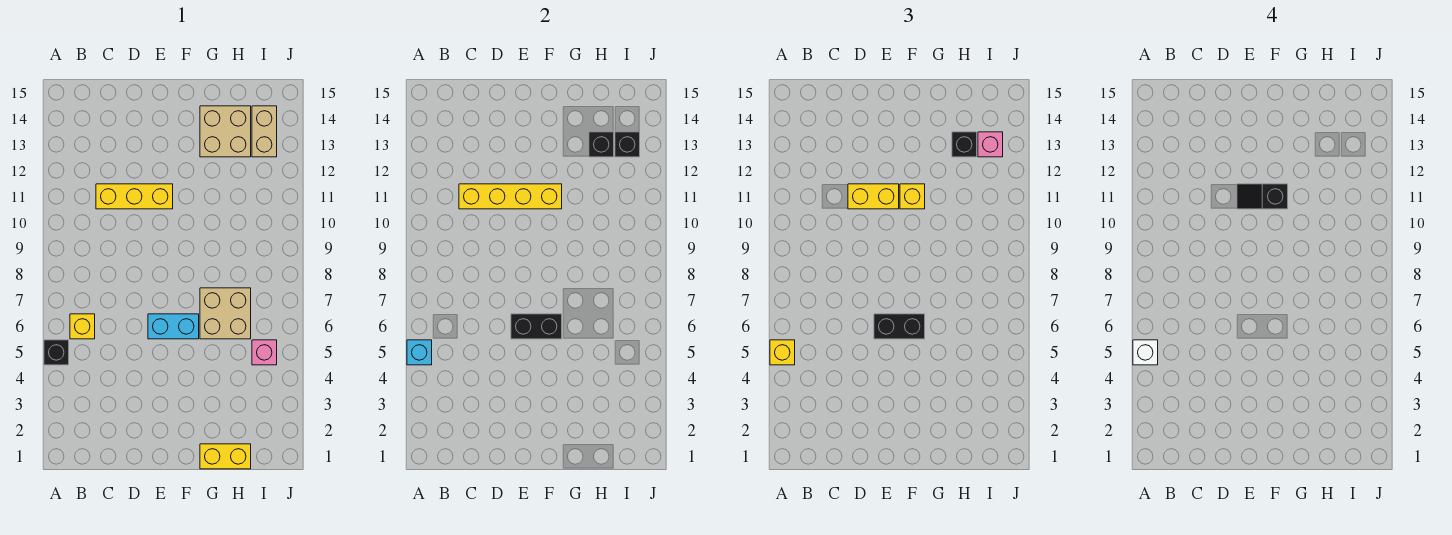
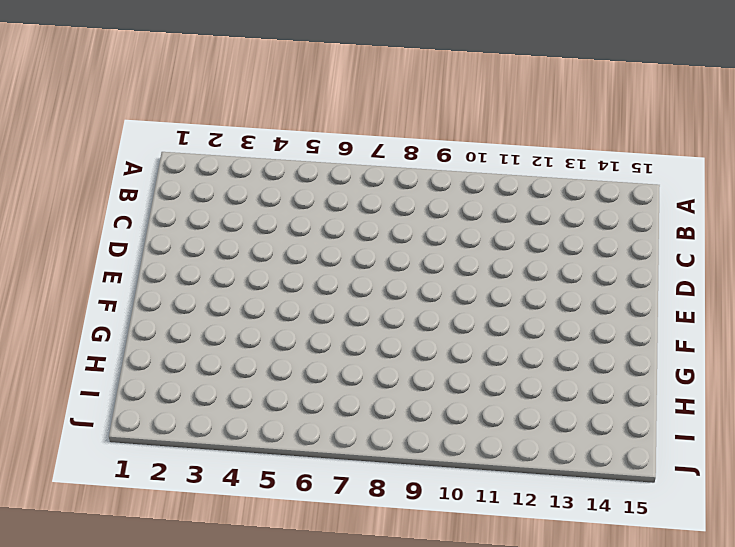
none -> black 1x1 brick [44,340,69,365]
none -> yellow 1x1 brick [70,314,95,339]
none -> yellow 1x3 brick [96,184,173,209]

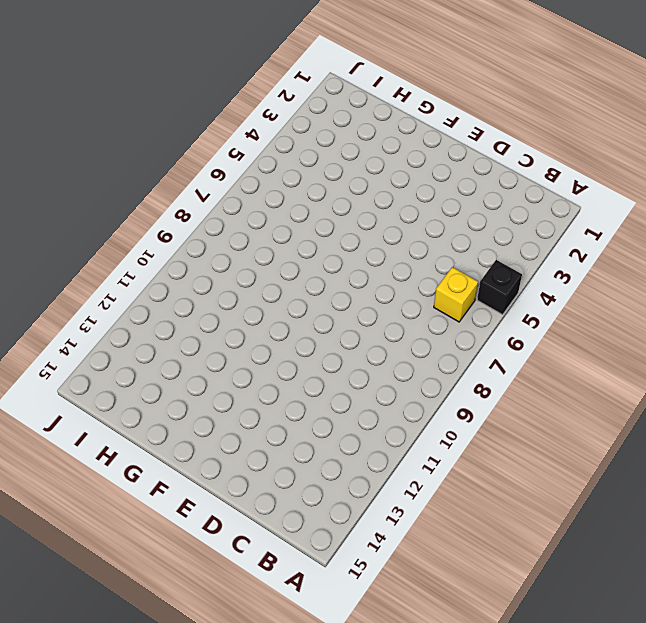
none -> yellow 1x3 brick [96,184,173,209]
none -> cyan 1x2 brick [148,314,199,339]
none -> yellow 1x2 brick [200,444,251,469]

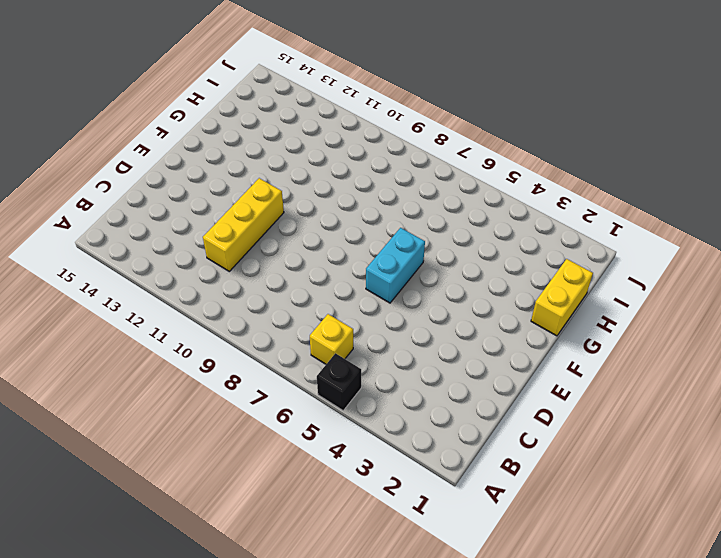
none -> tan 2x2 brick [200,288,251,339]
none -> tan 2x2 brick [200,106,251,157]
none -> pink 1x1 brick [252,340,277,365]

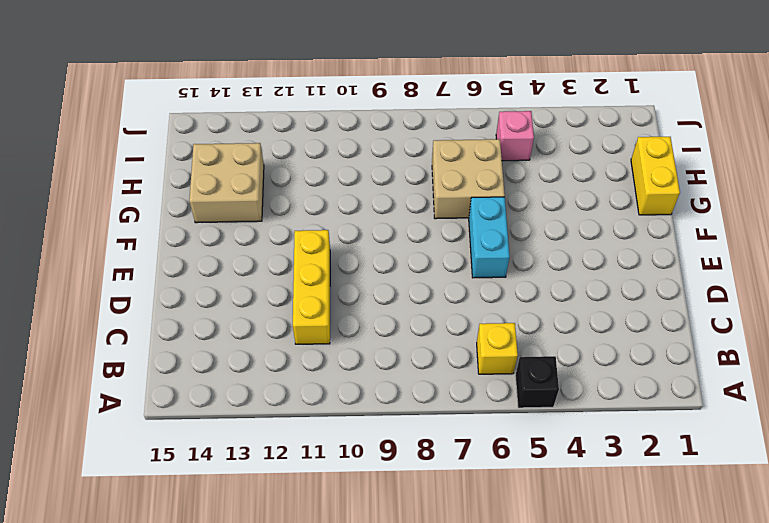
none -> tan 1x2 brick [252,106,277,157]
none -> cyan 1x1 brick [407,340,432,365]
none -> yellow 1x4 brick [459,184,562,209]

